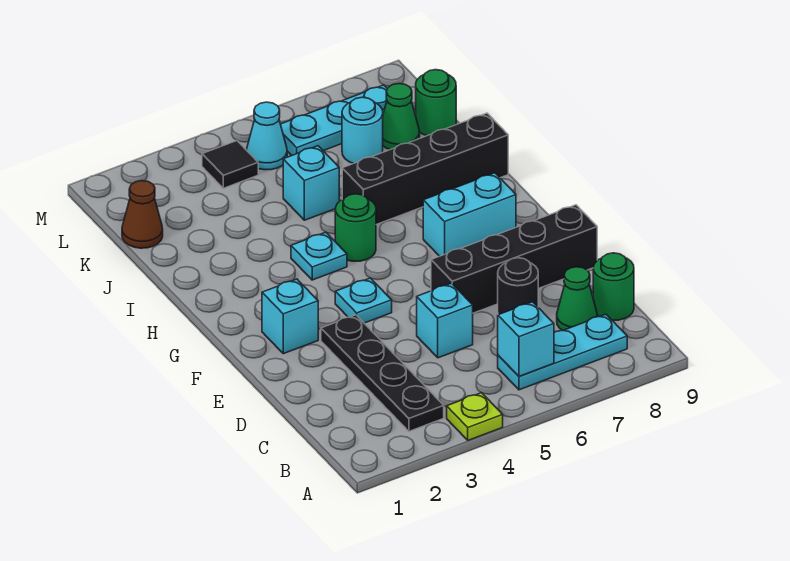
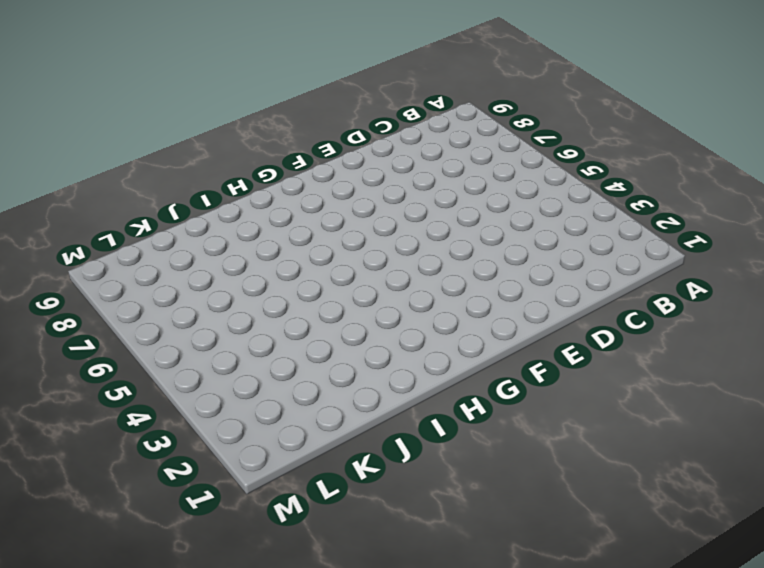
none -> lime 1x1 plate [447,393,503,440]
none -> black 1x4 plate [321,315,444,431]
none -> cyan 1x3 plate [498,314,627,390]

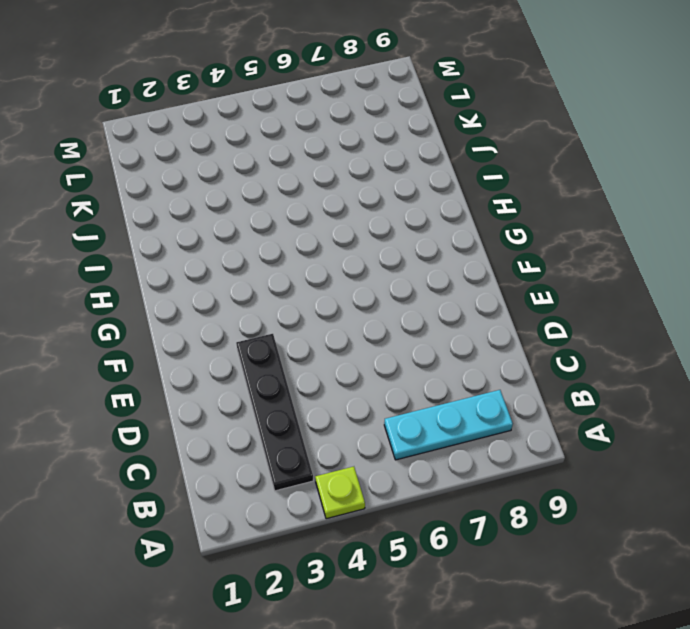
none -> green 1x1 cone [557,267,597,330]
none -> green 1x1 round brick [593,253,634,321]
none -> cyan 1x1 brick [417,283,473,358]

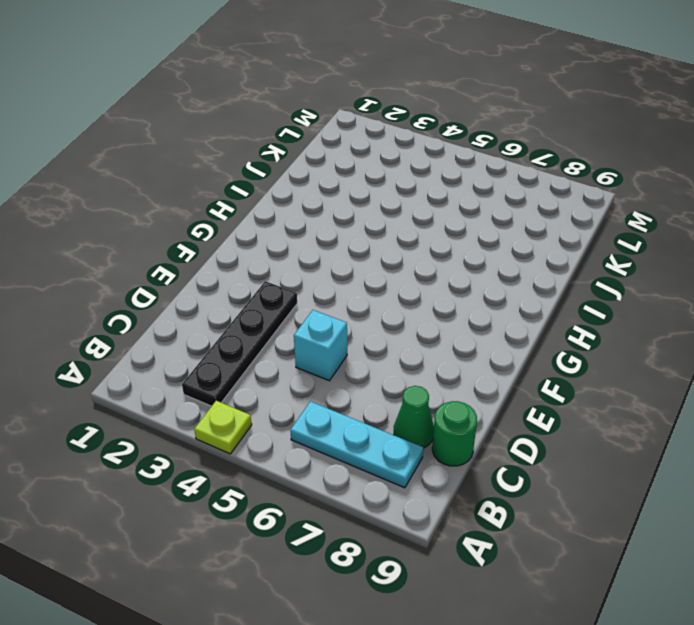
none -> black 1x1 round brick [498,258,538,315]
none -> black 1x4 brick [431,205,597,313]
none -> cyan 1x1 brick [262,279,318,354]

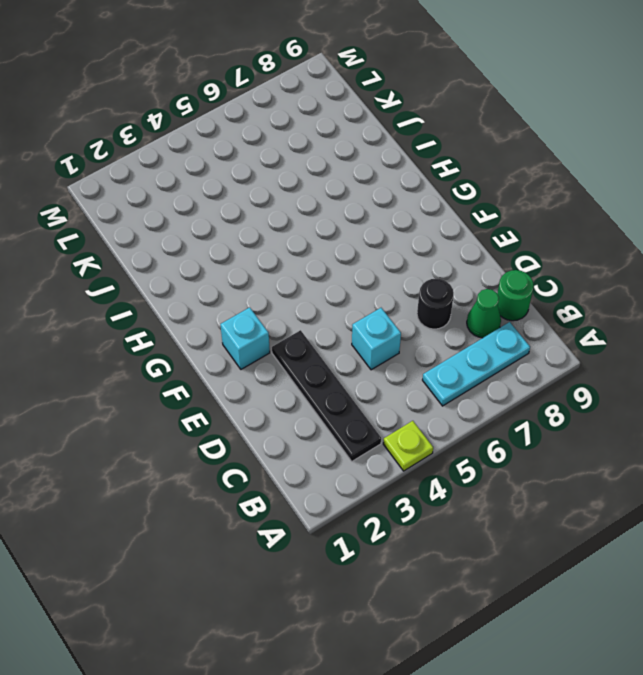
none -> black 1x4 brick [431,205,597,313]
none -> cyan 1x1 plate [335,278,392,323]
none -> cyan 1x2 brick [423,173,516,256]

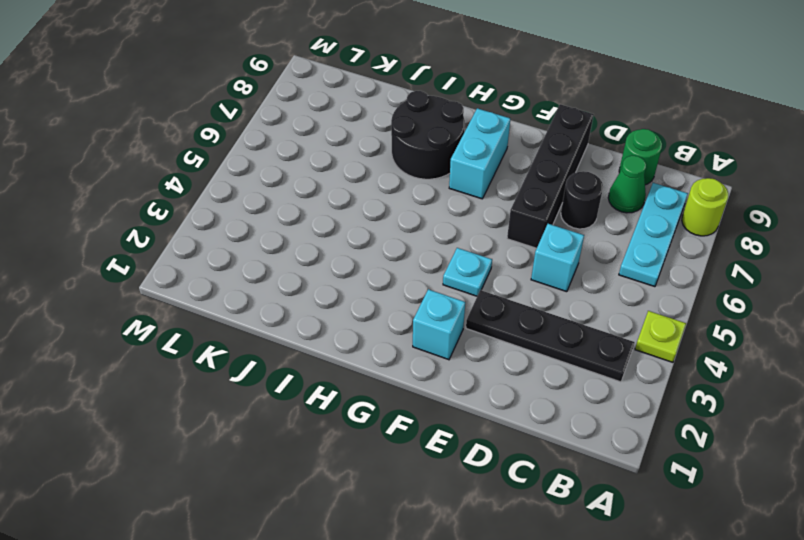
lime 1x1 round brick [682,178,728,236] -> none
black 2x2 round brick [391,91,465,179] -> black 1x4 brick [342,113,508,225]
none -> cyan 1x1 plate [291,232,347,280]
none -> green 1x1 round brick [335,194,376,261]
none -> cyan 1x1 brick [283,146,339,220]

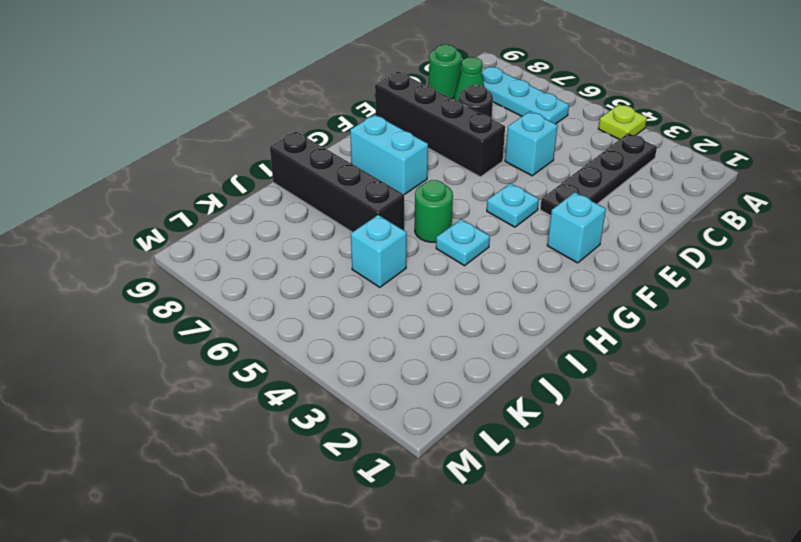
none -> brown 1x1 cone [122,181,163,248]
none -> cyan 1x1 round brick [342,97,383,164]
none -> green 1x1 cone [383,84,420,150]

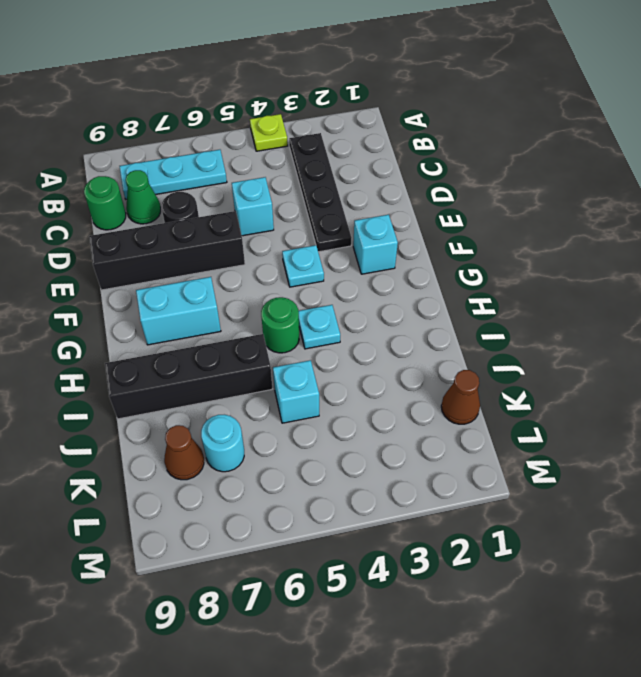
brown 1x1 cone [164,425,204,480] -> green 1x1 cone [383,84,420,150]
none -> green 1x1 round brick [416,70,456,136]
none -> black 1x1 tile [202,141,258,188]
none -> cyan 1x1 cone [247,102,287,170]

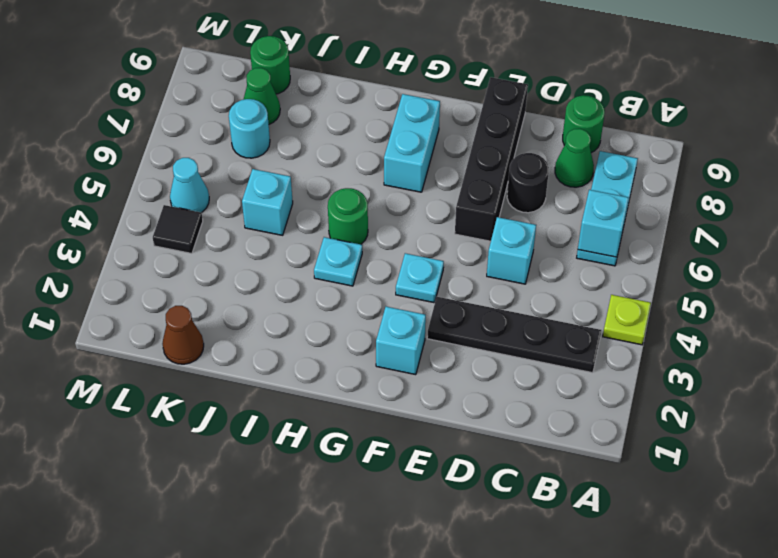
none -> black 1x4 brick [342,113,508,225]
none -> cyan 1x3 plate [281,85,387,155]

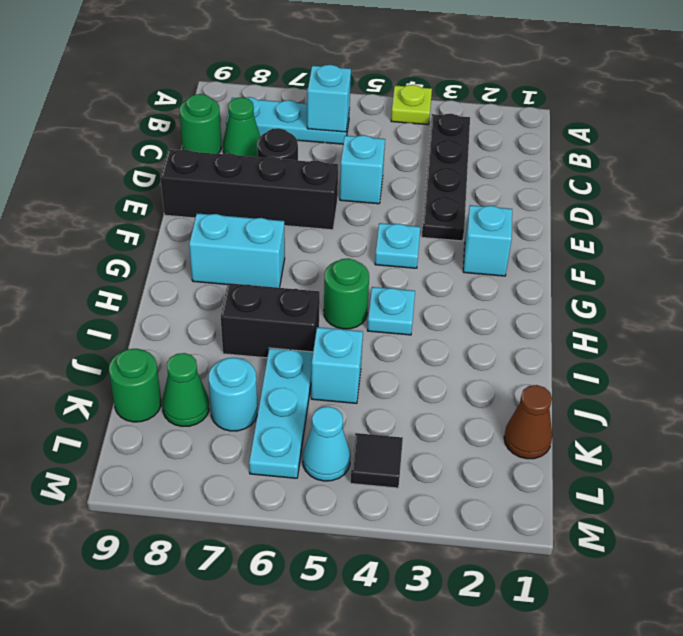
black 1x2 brick [221,283,320,358] -> black 1x4 brick [342,113,508,225]
cyan 1x3 plate [249,348,313,478] -> cyan 1x3 plate turned to [281,85,387,155]

